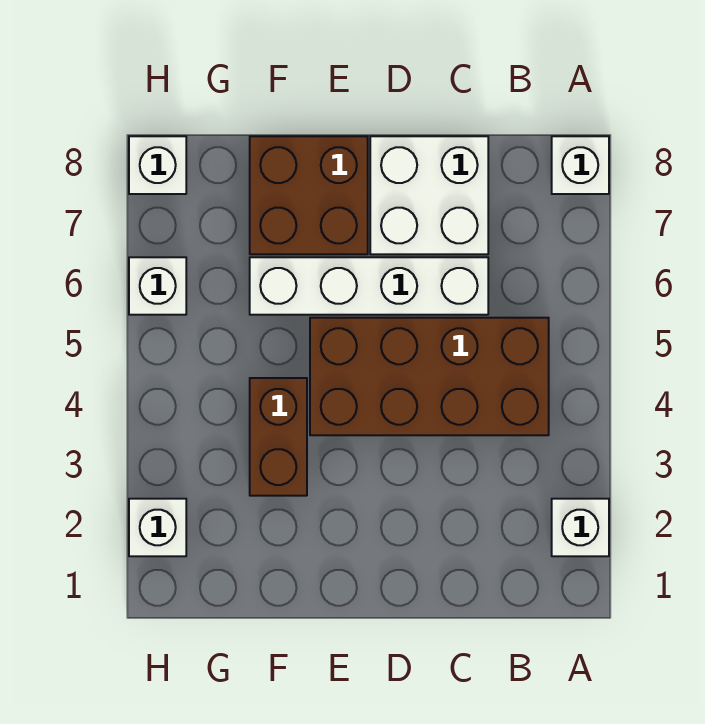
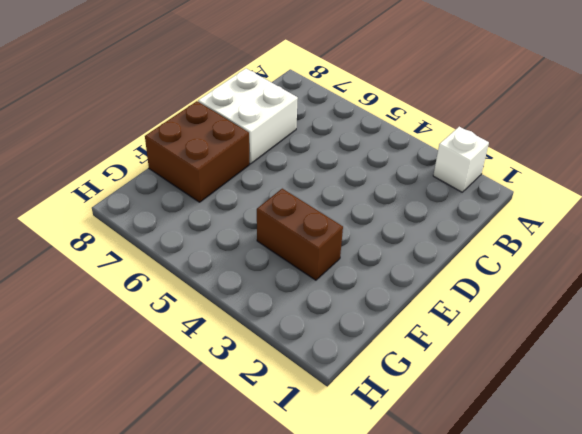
none -> white 1x1 brick [552,136,609,194]
none -> brown 2x4 brick [310,318,549,435]

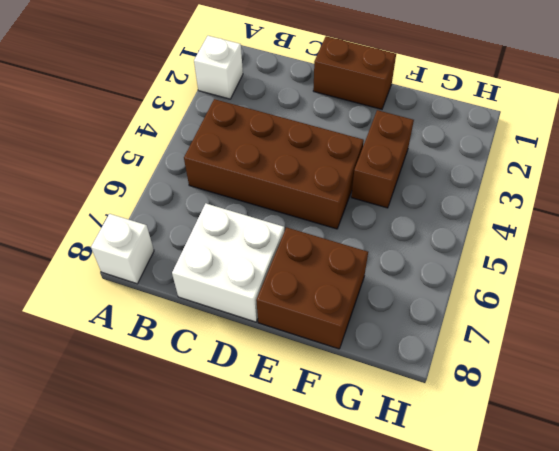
brown 1x2 brick [313,36,396,109] -> none
none -> white 1x4 brick [250,257,488,315]
none -> white 1x1 brick [129,499,186,556]

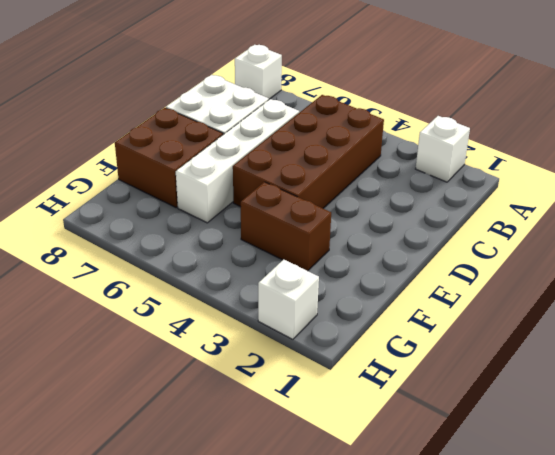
none -> white 1x1 brick [129,257,186,315]
none -> white 1x1 brick [129,136,186,194]

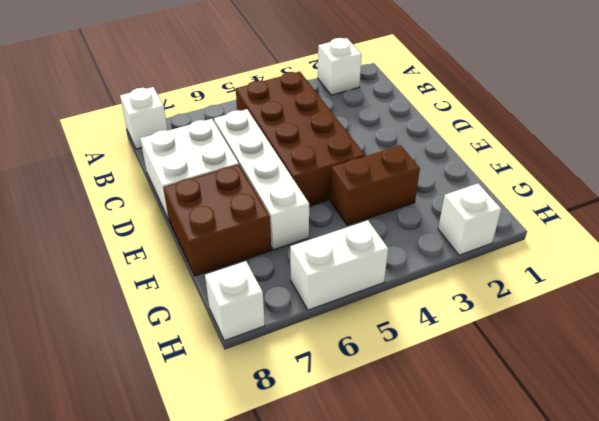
white 1x2 brick [290,220,388,310] -> white 1x1 brick [129,257,186,315]

